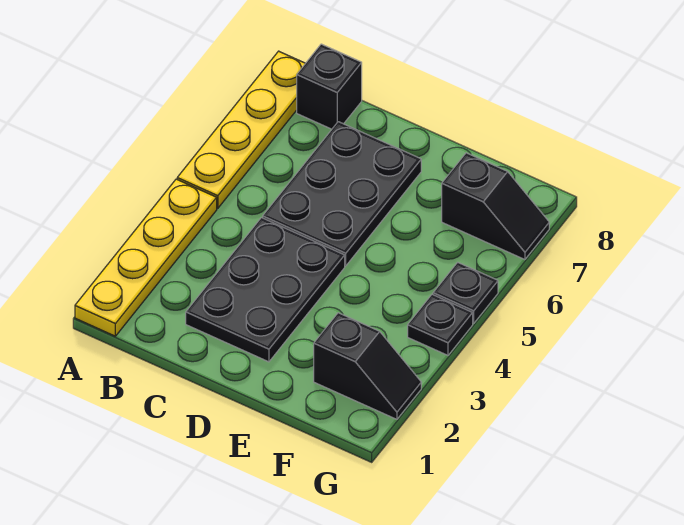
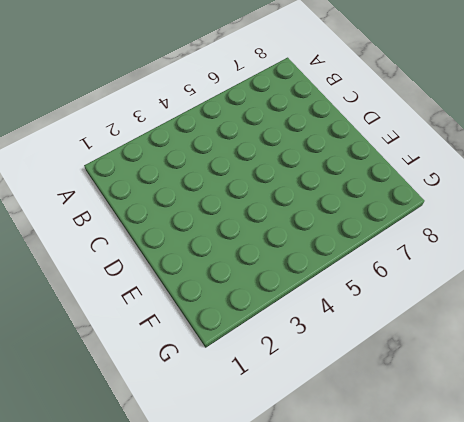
none -> yellow 1x4 plate [75,179,217,336]
none -> yellow 1x4 plate [177,51,305,208]

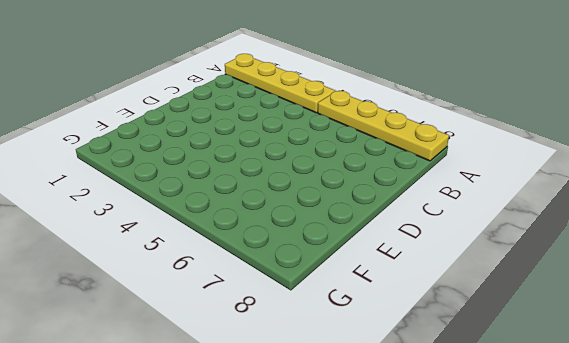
none -> black 1x1 brick [297,44,362,129]
none -> black 2x3 plate [186,218,345,362]

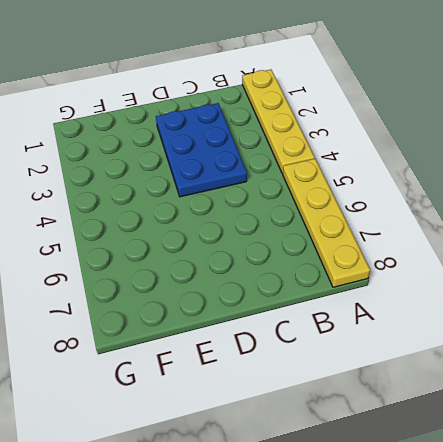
blue 2x3 plate [156,103,247,197] -> black 2x3 plate [186,218,345,362]
none -> black 1x1 brick [297,44,362,129]
none -> black 2x3 plate [263,122,421,266]

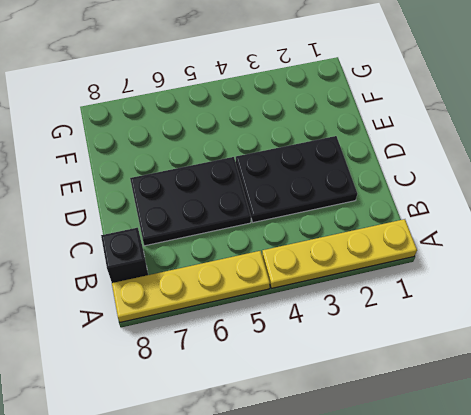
none -> black 1x2 slope [314,313,421,419]
none -> black 1x2 slope [442,153,549,260]

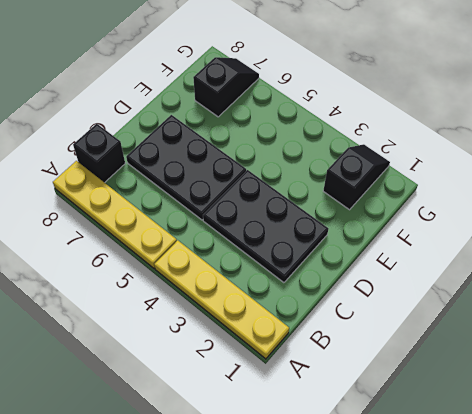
none -> black 1x1 plate [408,294,473,355]
none -> black 1x1 plate [433,262,498,323]

